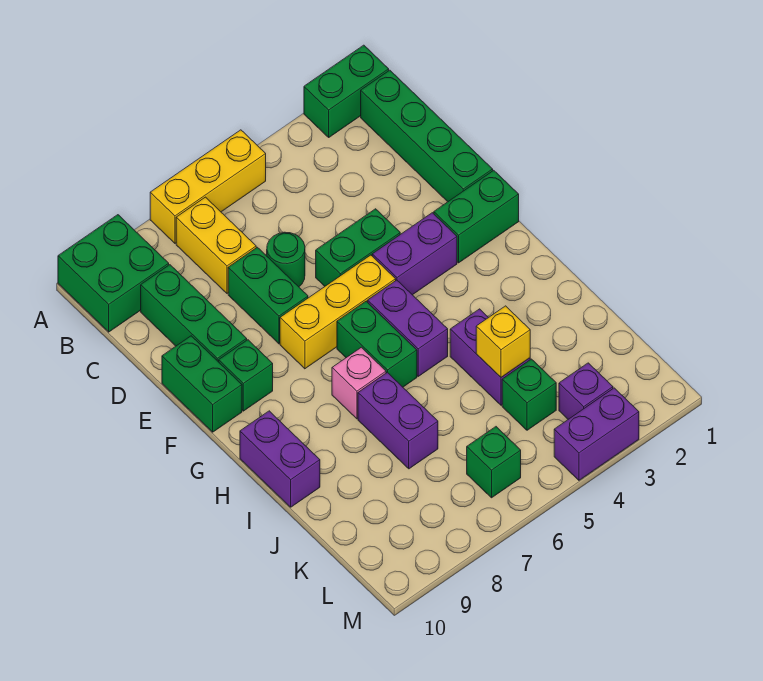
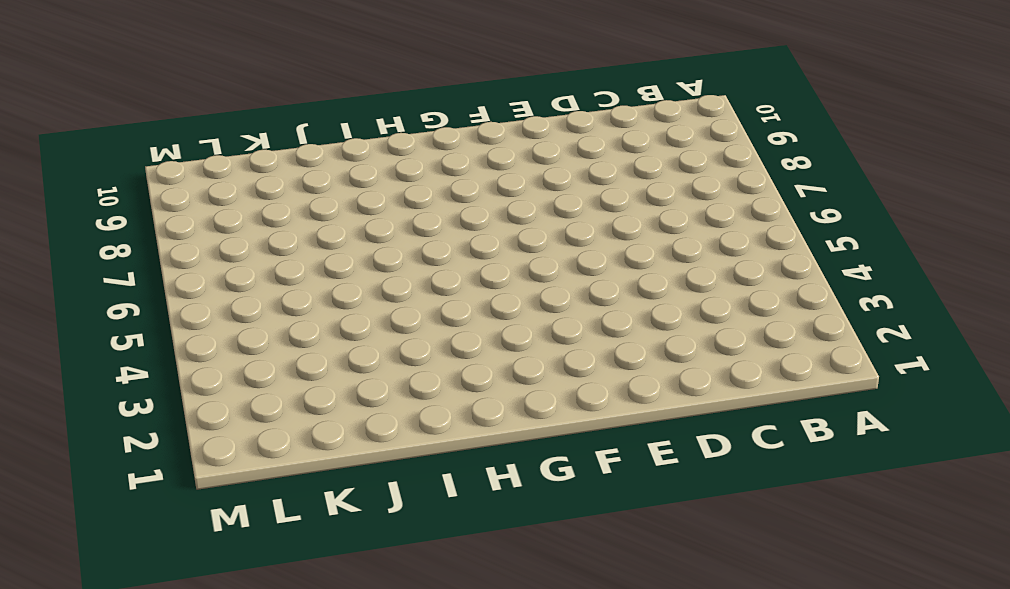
none -> green 1x2 brick [304,45,389,137]
none -> yellow 1x3 brick [150,130,266,243]
none -> green 2x2 brick [58,215,169,332]

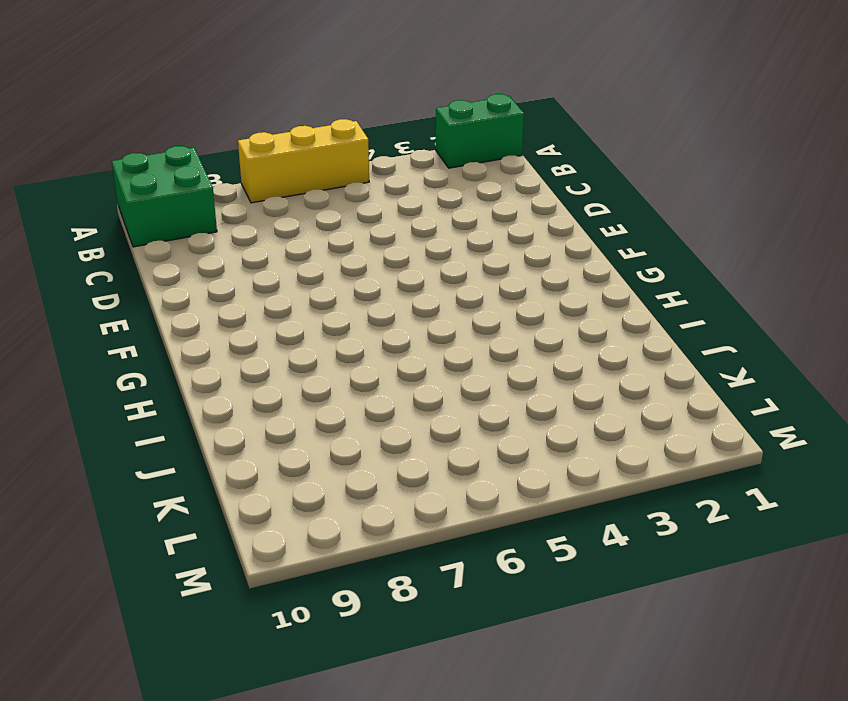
none -> green 1x4 brick [361,70,493,202]
none -> yellow 1x2 brick [176,197,256,293]
none -> green 1x3 brick [141,265,247,362]

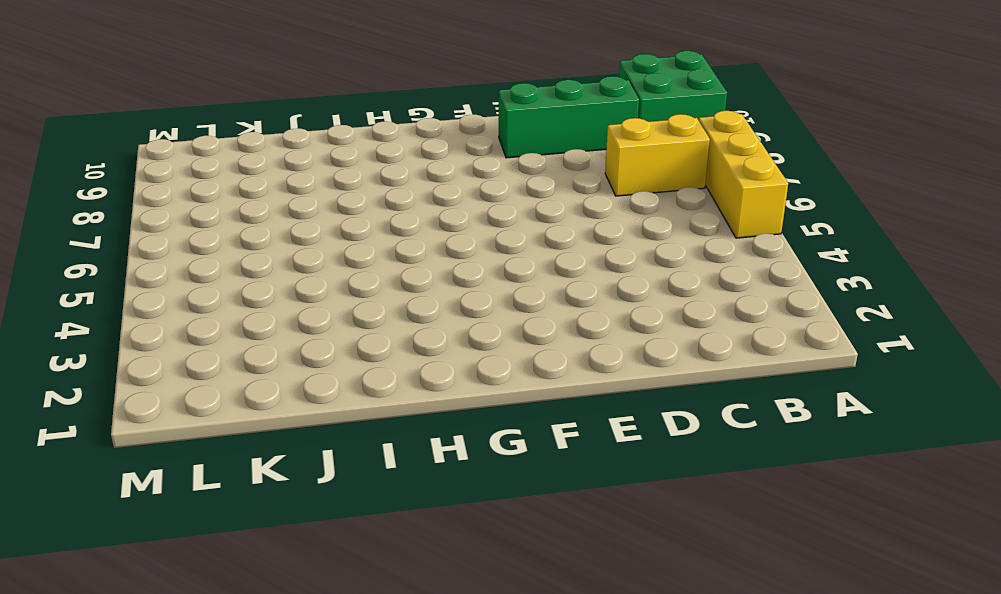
none -> green 1x2 brick [304,45,389,137]
none -> green 1x4 brick [361,70,493,202]
none -> green 1x1 round brick [267,232,305,287]

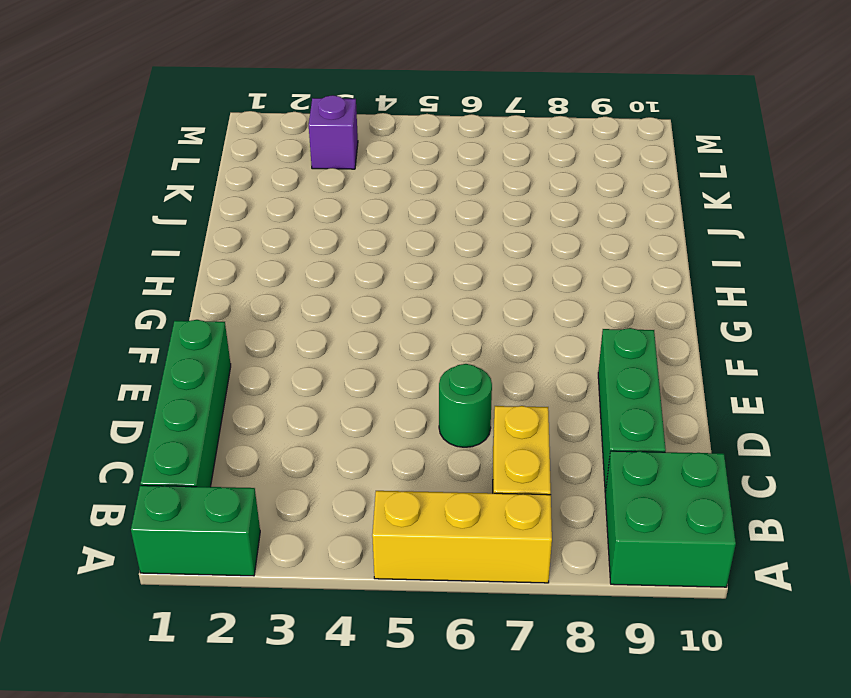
none -> green 1x2 brick [228,247,308,344]
none -> green 1x2 brick [316,209,400,286]
none -> green 1x2 brick [162,336,242,432]

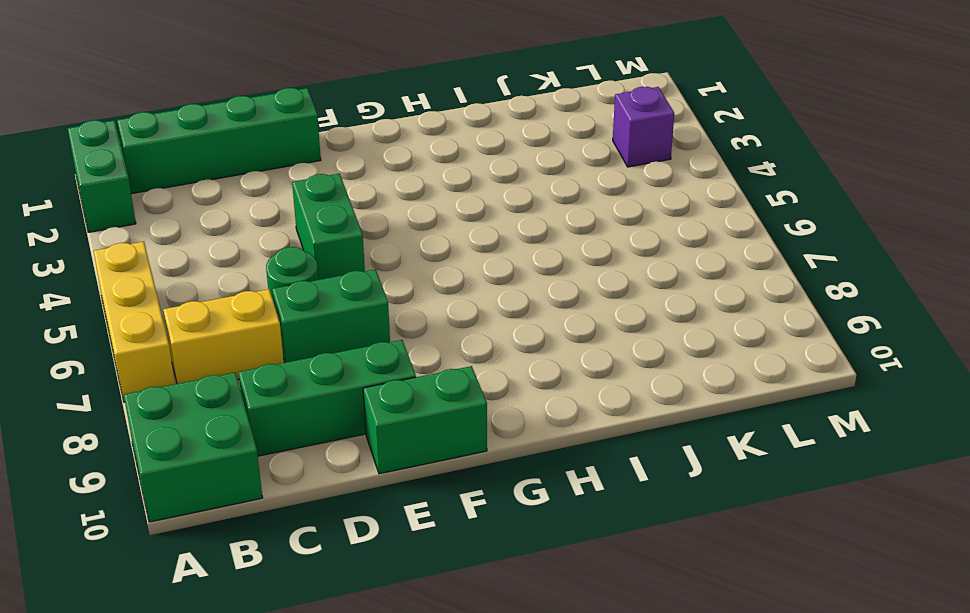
none -> green 1x2 brick [434,170,519,263]
none -> purple 1x2 brick [372,213,457,295]
none -> yellow 1x3 brick [280,255,396,369]

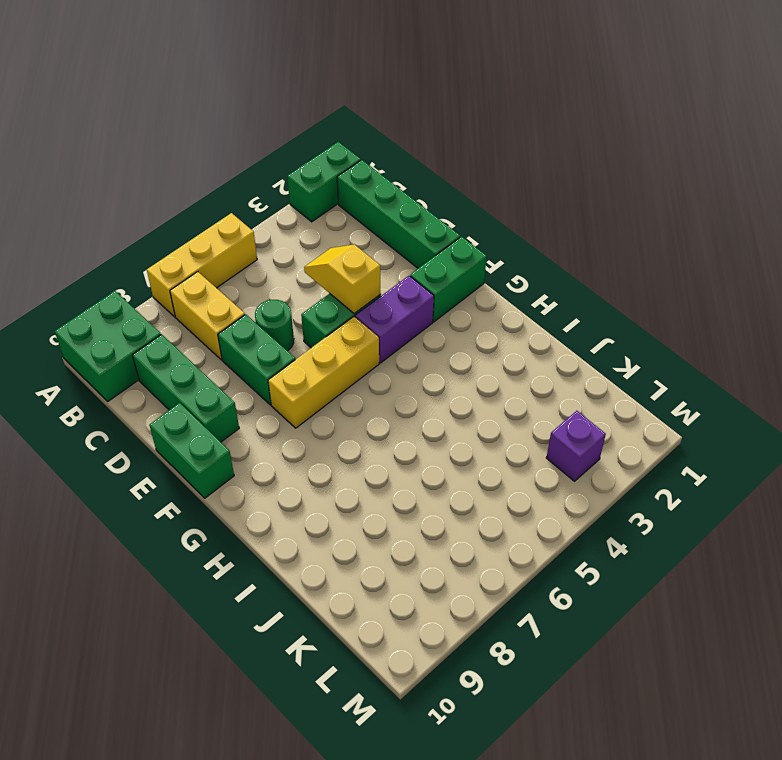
yellow 1x2 slope [304,244,381,314] -> none
none -> green 1x1 brick [219,340,273,411]
none -> purple 1x2 brick [368,280,448,376]
none -> green 1x2 brick [337,301,417,387]

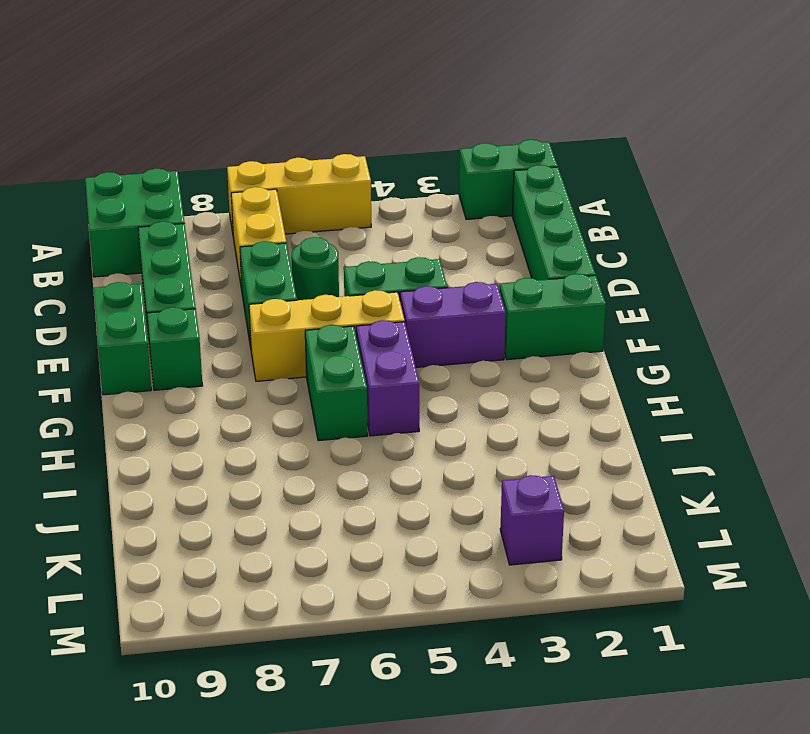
none -> pink 1x1 brick [332,347,386,419]
none -> purple 1x2 brick [240,411,320,507]
none -> purple 1x2 brick [450,309,530,405]

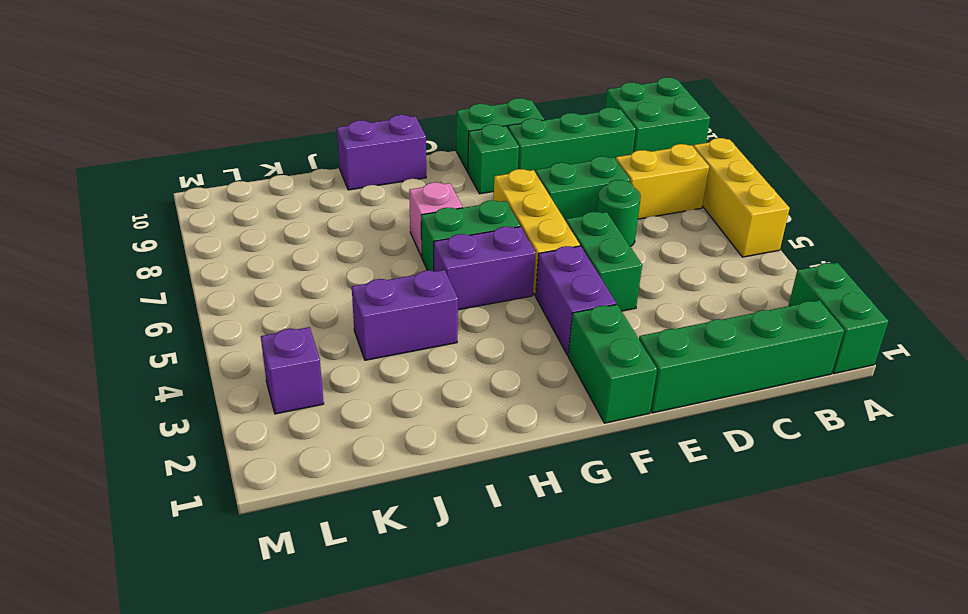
none -> purple 1x2 brick [358,372,438,469]
none -> green 1x1 brick [502,359,556,430]
none -> green 1x1 brick [467,427,521,498]

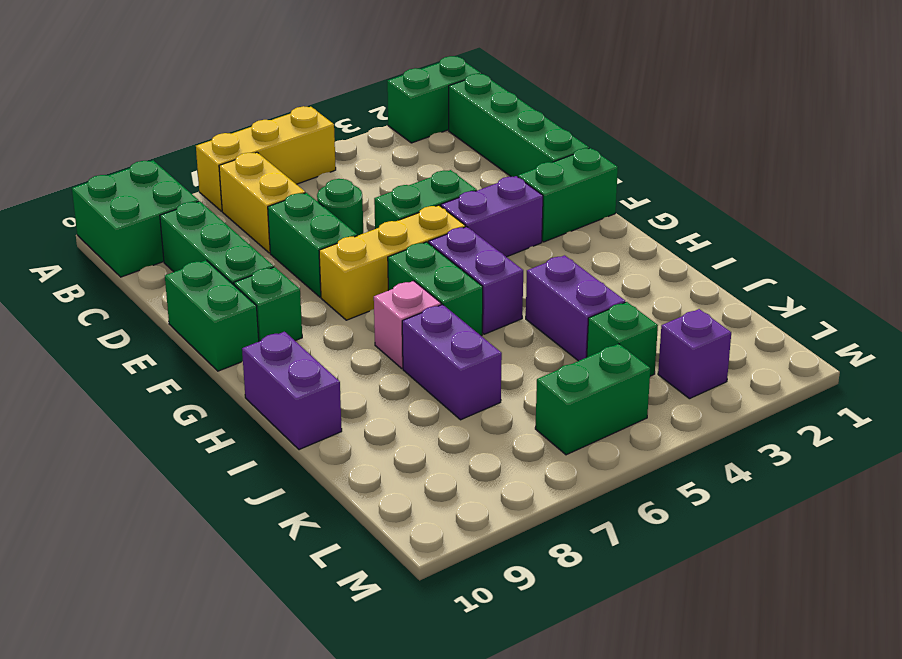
green 1x2 brick [535,344,650,455] -> green 1x1 brick [467,427,521,498]
none -> purple 1x2 brick [554,388,639,480]
none -> yellow 1x1 brick [476,306,530,377]

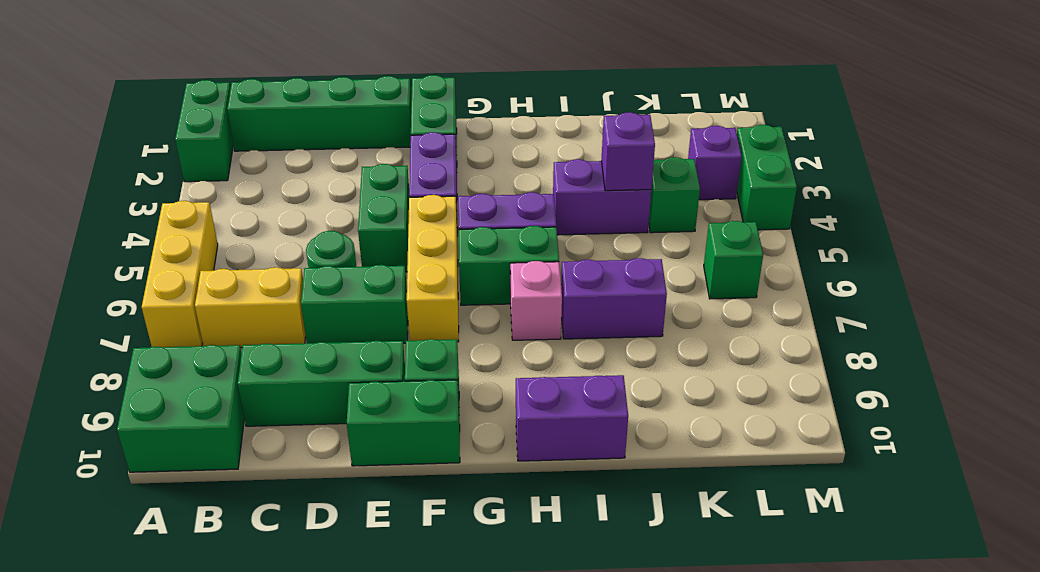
purple 1x1 brick [601,112,655,191] -> yellow 1x1 brick [476,306,530,377]
green 1x2 brick [737,125,797,230] -> purple 1x2 brick [554,388,639,480]

